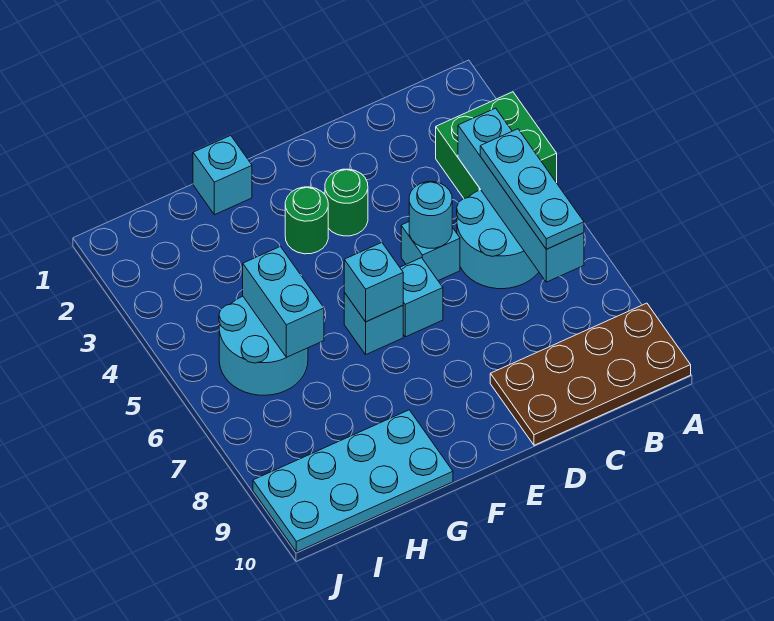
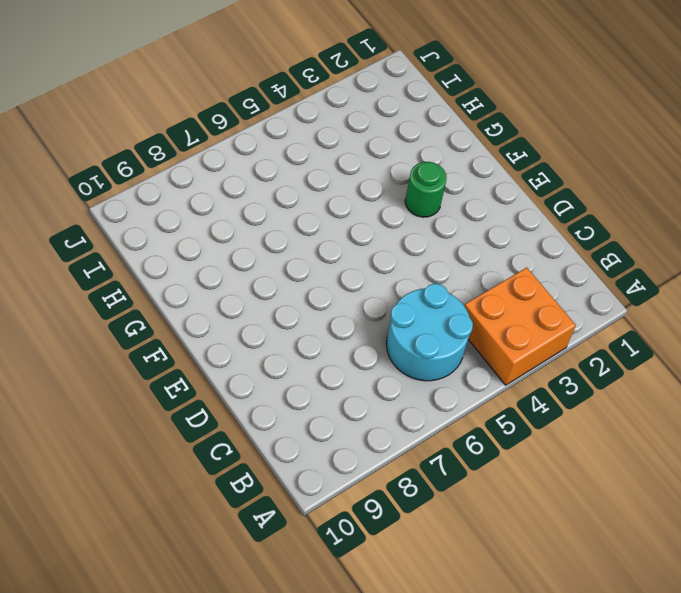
orange 2x2 brick [464,268,576,385] -> green 2x2 brick [436,92,557,198]
none -> brown 2x4 plate [490,303,691,445]
none -> cyan 1x1 brick [401,222,460,281]
none -> green 1x1 round brick [325,169,368,236]

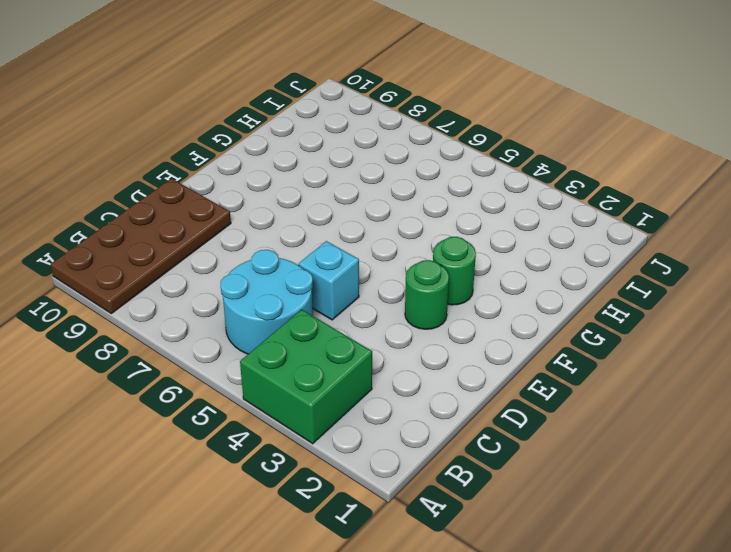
none -> cyan 1x1 brick [400,258,443,337]
none -> cyan 1x1 brick [344,293,403,354]
none -> cyan 1x1 brick [193,135,252,215]

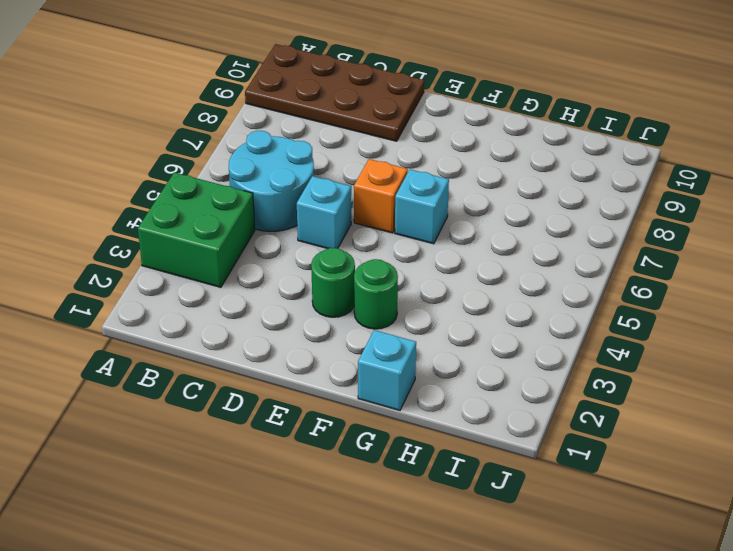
orange 1x1 brick [354,159,408,233] -> cyan 1x1 brick [400,258,443,337]
none -> cyan 2x4 plate [253,410,453,552]
none -> cyan 2x2 round brick [219,296,308,395]
none -> cyan 1x4 brick [458,108,584,282]

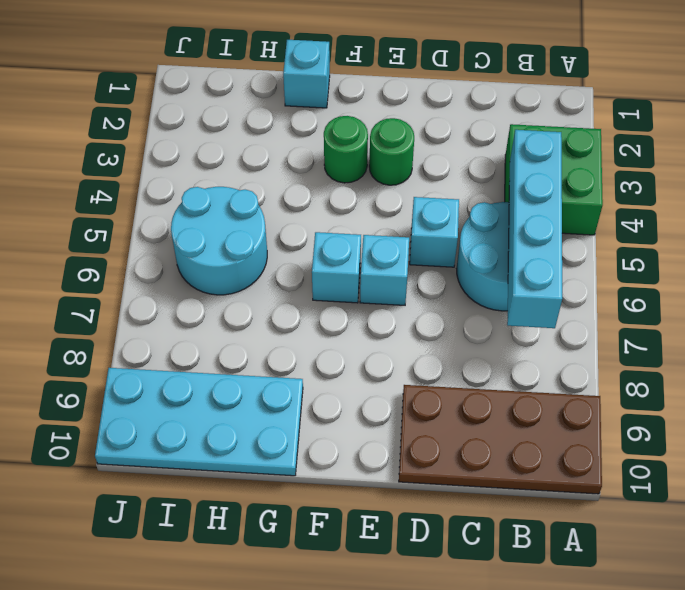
none -> cyan 1x1 round brick [409,182,452,248]
none -> cyan 1x1 brick [344,242,403,322]
none -> cyan 1x2 brick [243,247,324,357]

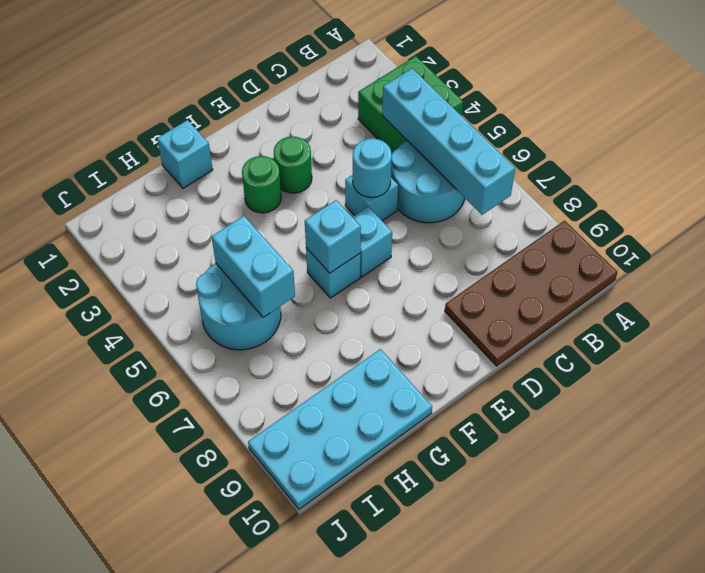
none -> cyan 1x3 plate [480,129,584,249]

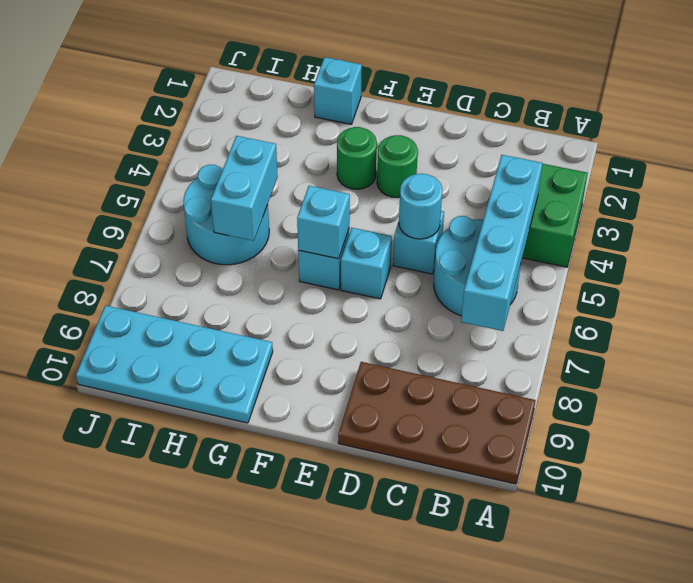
none -> cyan 1x3 plate [480,129,584,249]

